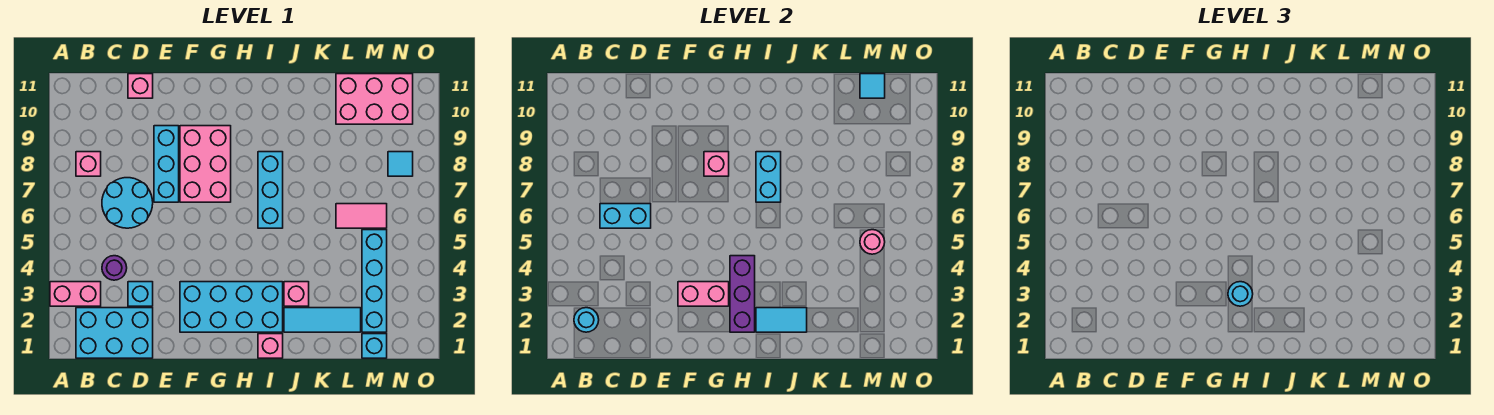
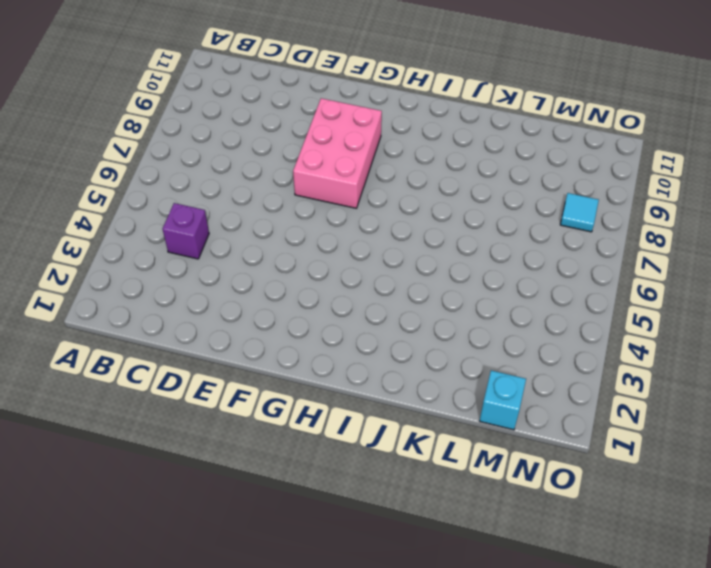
purple 1x1 brick [162,203,209,259] -> purple 1x1 round brick [102,256,127,280]
none -> pink 1x2 brick [50,282,101,306]
none -> cyan 2x3 brick [76,308,153,358]
none -> pink 1x1 brick [76,152,101,176]

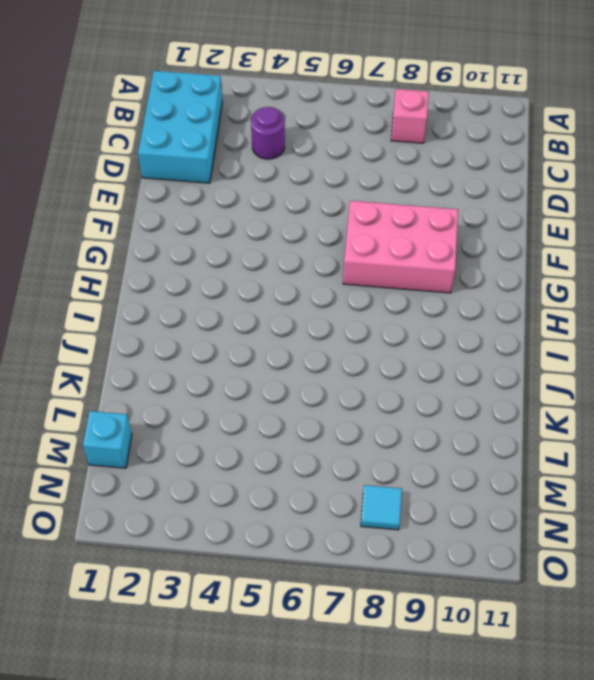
none -> pink 1x2 brick [50,282,101,306]
none -> cyan 2x2 round brick [102,178,153,228]
none -> cyan 1x1 brick [128,282,153,306]

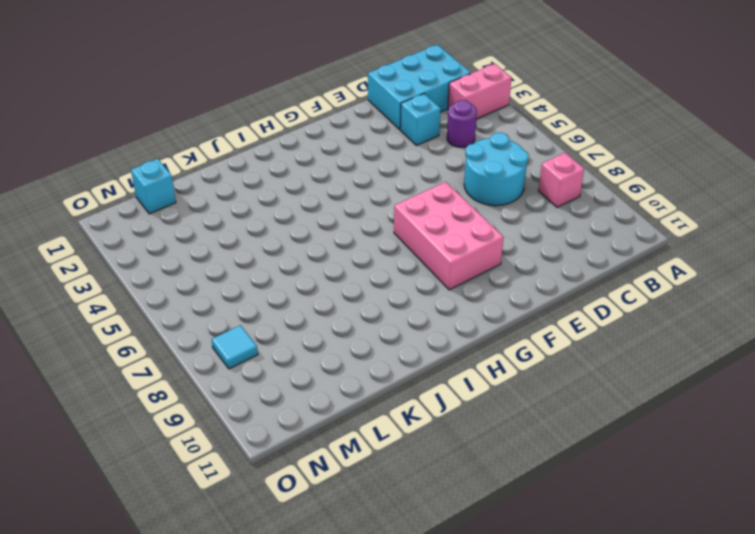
none -> pink 1x1 brick [128,74,153,98]
none -> cyan 1x3 brick [154,126,179,202]
none -> cyan 2x4 brick [180,282,283,332]

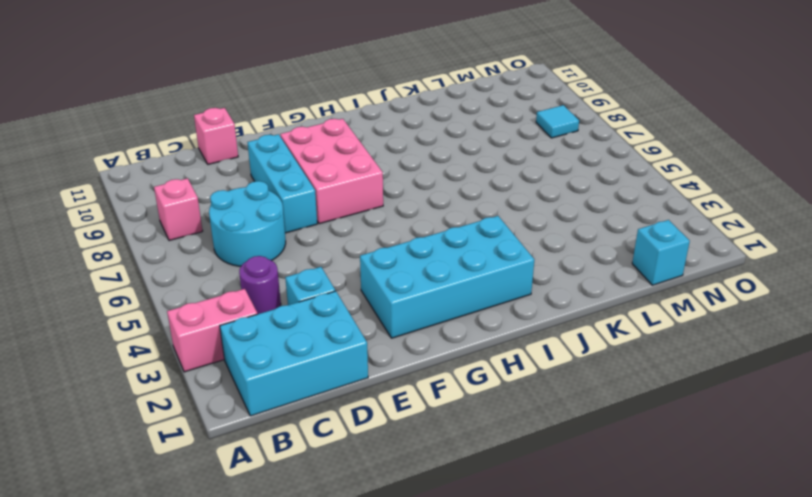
none -> pink 1x1 brick [258,334,283,358]
none -> cyan 1x3 brick [258,152,283,228]
none -> cyan 1x3 tile [284,308,361,332]

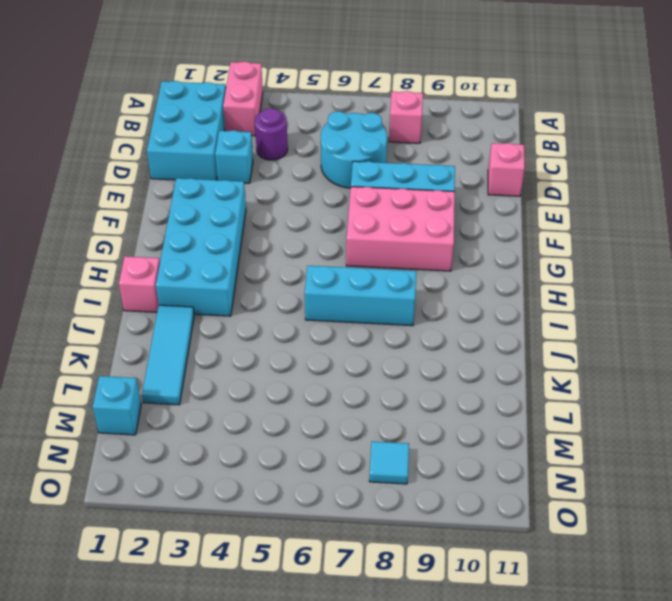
none -> pink 1x1 brick [284,282,309,306]
none -> pink 1x2 tile [336,204,387,228]
none -> pink 2x3 brick [336,74,413,124]

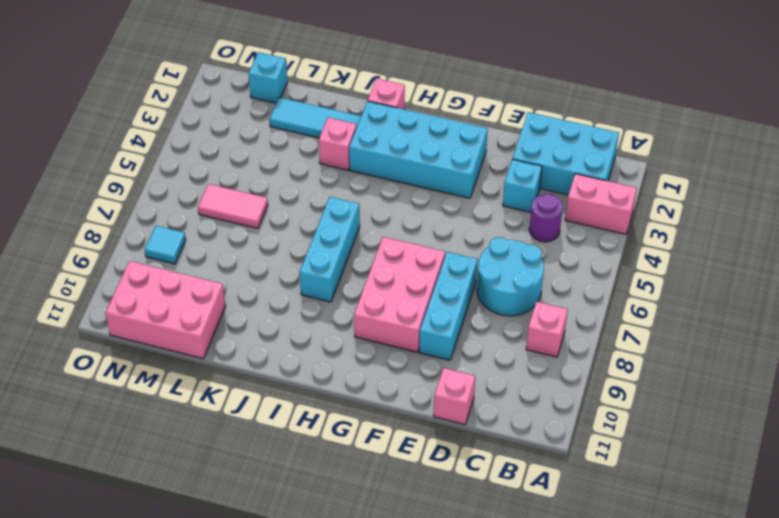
none -> cyan 1x4 brick [362,230,387,332]
none -> cyan 1x1 round brick [574,308,599,332]
none -> cyan 1x2 brick [600,204,651,228]

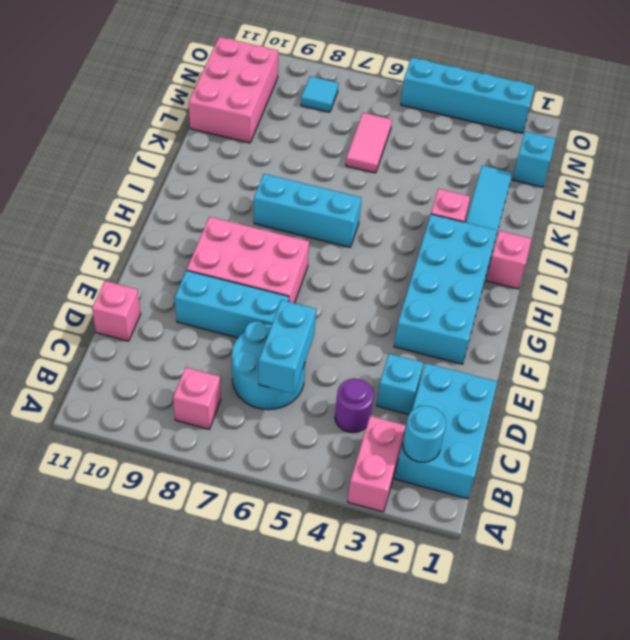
cyan 1x4 brick [401,57,535,133] -> cyan 1x4 brick moved to [362,230,387,332]
none -> pink 1x2 brick [678,282,729,306]
none -> pink 1x1 brick [704,152,729,176]
none -> purple 1x3 brick [730,256,755,332]

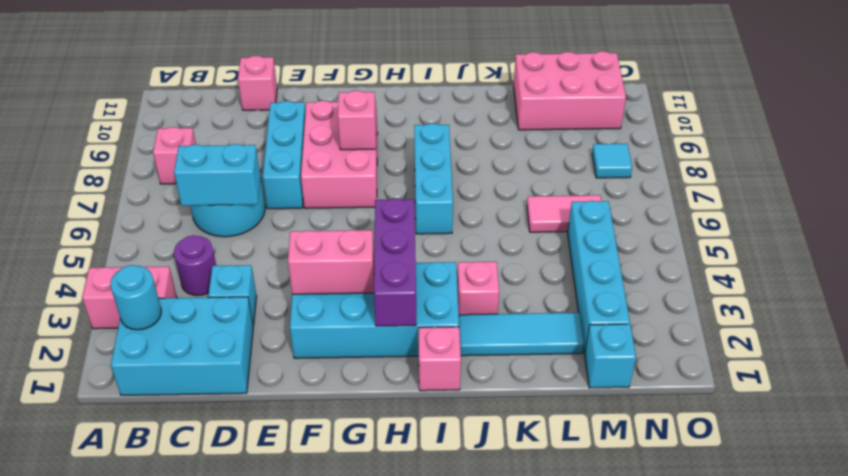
none -> cyan 1x2 tile [756,308,807,332]
none -> cyan 1x2 brick [756,152,781,202]
none -> pink 1x1 round brick [860,230,885,254]

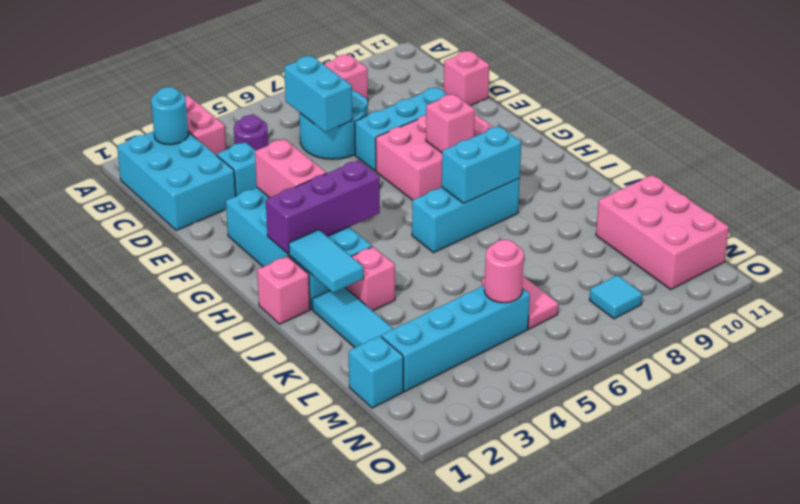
none -> cyan 1x1 tile [860,74,885,98]
none -> cyan 1x1 round brick [1228,282,1253,306]

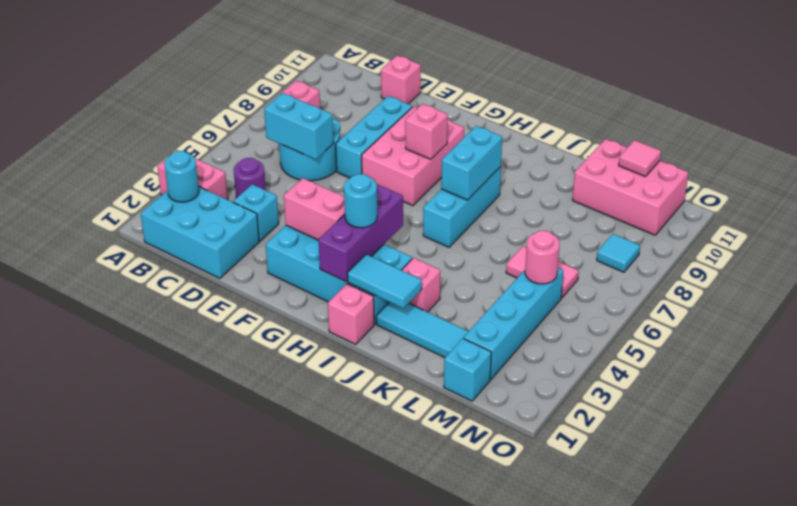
pink 1x1 tile [619,140,661,177] -> cyan 1x1 tile [860,74,885,98]

